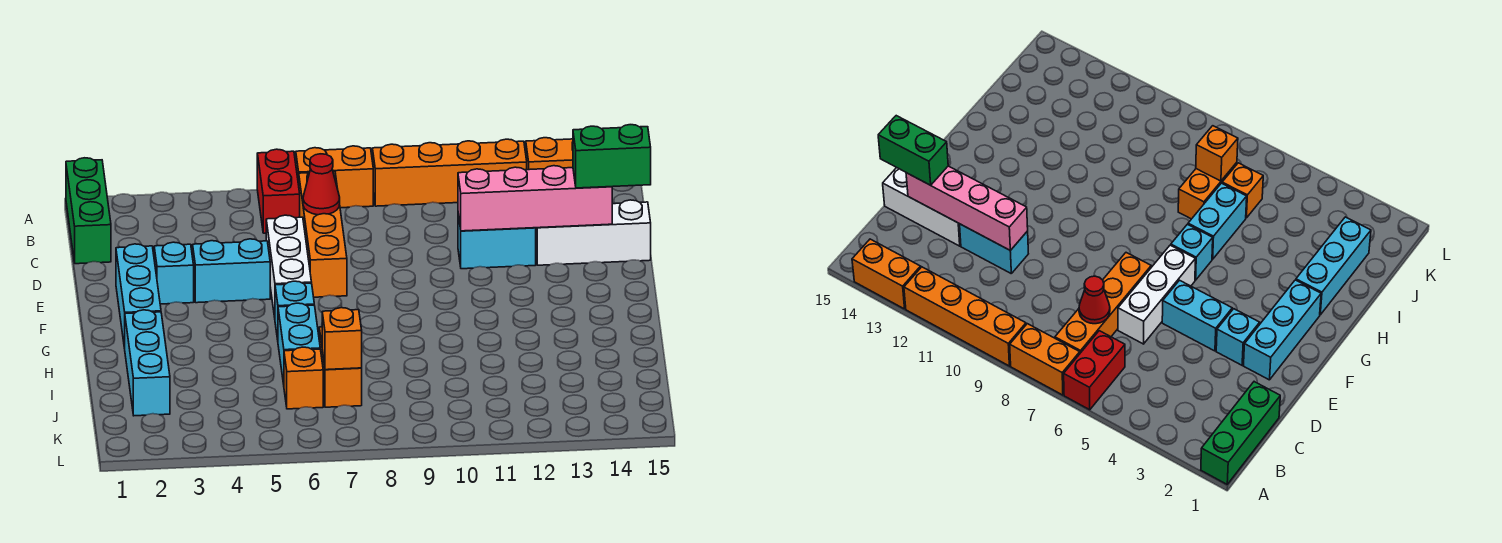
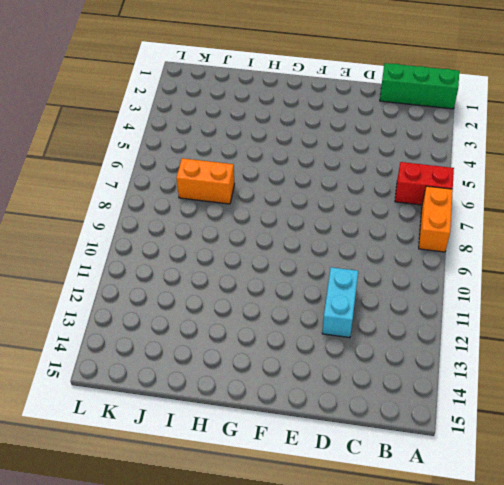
none -> orange 1x4 brick [372,139,527,206]
none -> orange 1x2 brick [526,138,573,170]
none -> orange 1x4 brick [299,172,347,297]

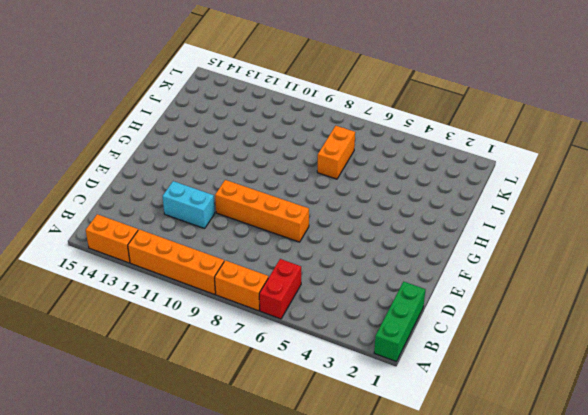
orange 1x4 brick [215,180,309,242] -> orange 1x4 brick turned to [299,172,347,297]
none -> white 1x3 brick [266,215,312,317]
none -> white 1x3 brick [536,200,651,265]
none -> cyan 1x3 brick [116,244,161,348]

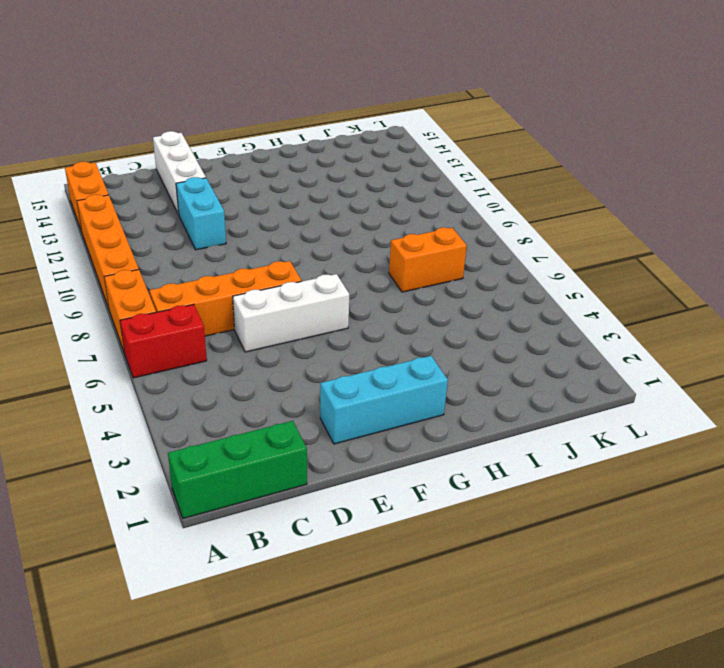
none -> cyan 1x1 brick [154,242,194,304]
none -> cyan 1x2 brick [193,239,270,303]
none -> cyan 1x1 brick [275,281,314,340]

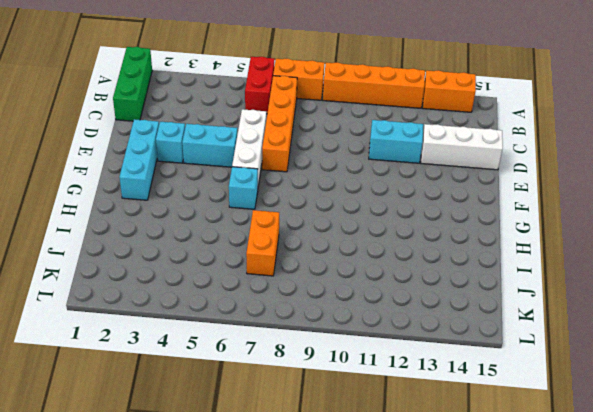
none -> cyan 1x3 brick [125,310,170,416]
none -> cyan 1x2 brick [278,303,320,384]
none -> orange 1x1 brick [284,347,323,409]

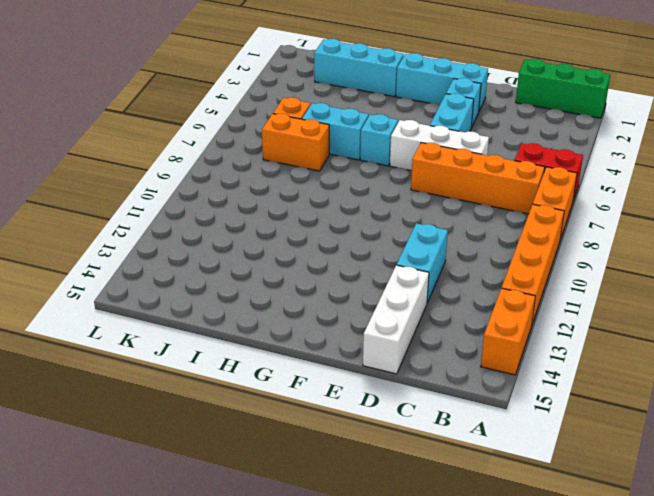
none -> red 1x1 cone [303,154,340,215]
none -> pink 1x4 brick [458,166,612,231]
none -> orange 1x1 brick [322,308,362,370]

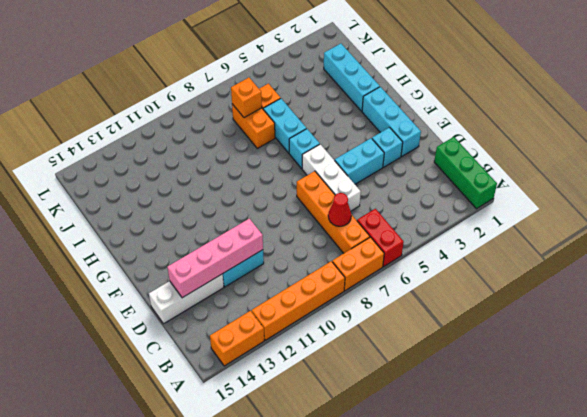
none -> green 1x2 brick [573,125,651,188]

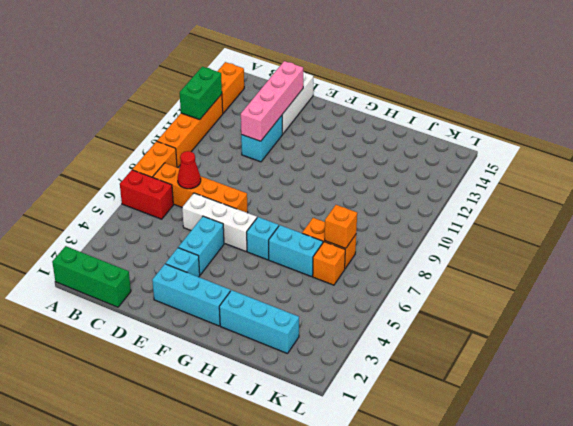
green 1x2 brick [180,67,222,120] -> green 1x2 brick moved to [573,125,651,188]

